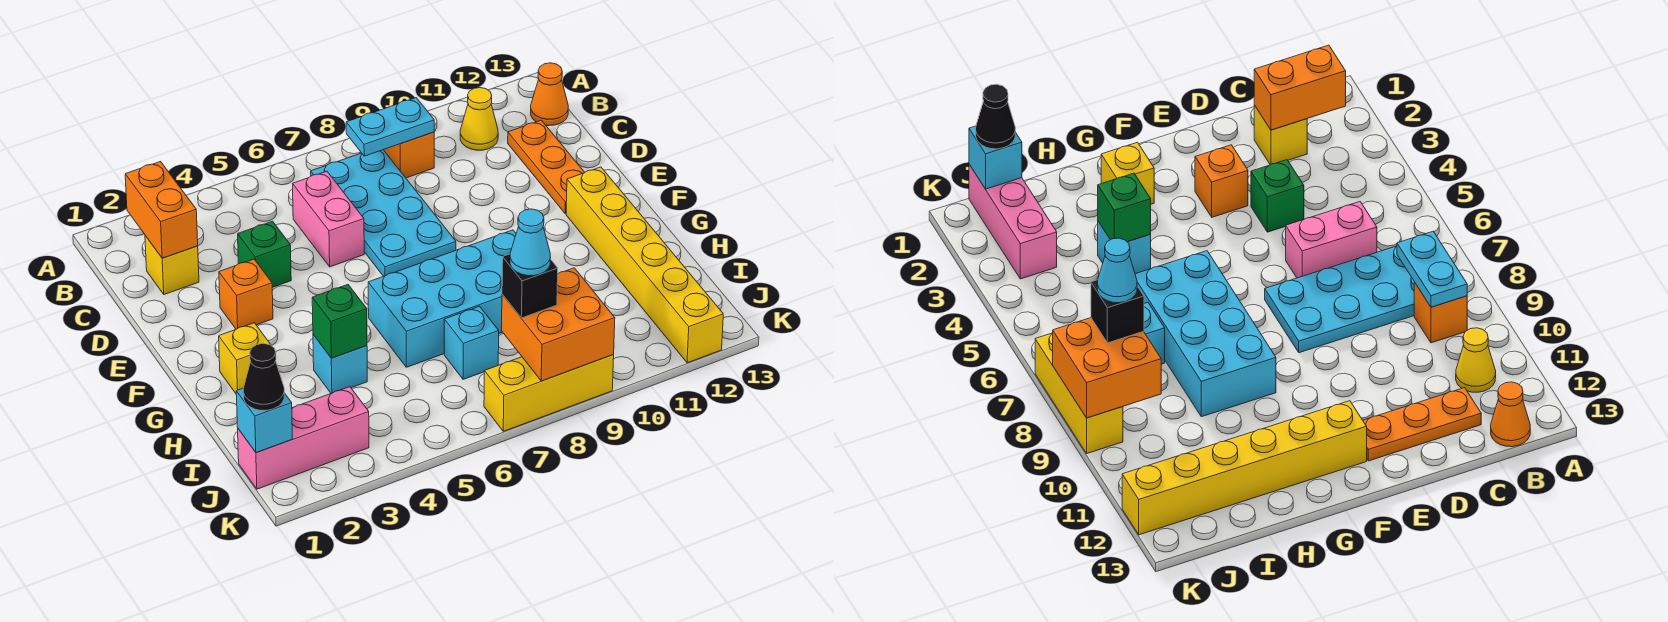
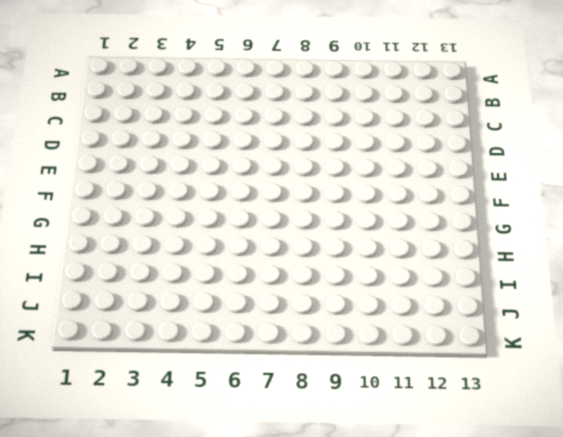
none -> cyan 2x4 plate [311,150,456,276]
none -> orange 1x1 brick [384,132,434,178]
none -> yellow 1x1 cone [460,88,498,150]

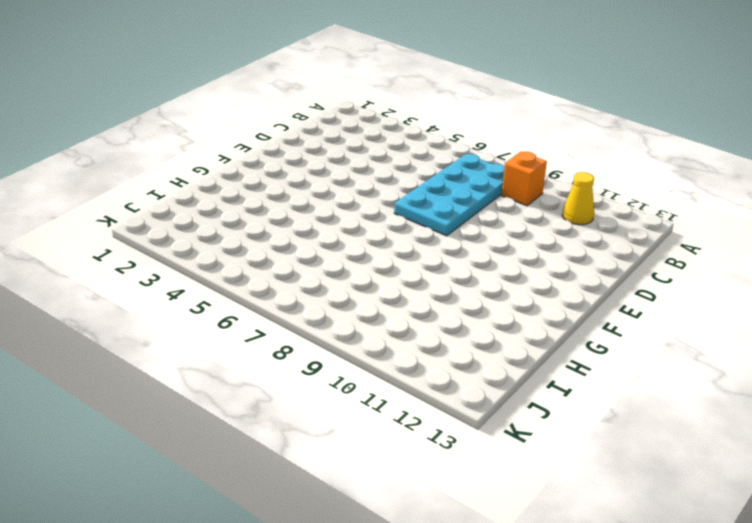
none -> orange 1x1 cone [531,63,568,126]
none -> yellow 1x1 brick [145,236,199,295]
none -> pink 1x2 brick [293,171,364,267]

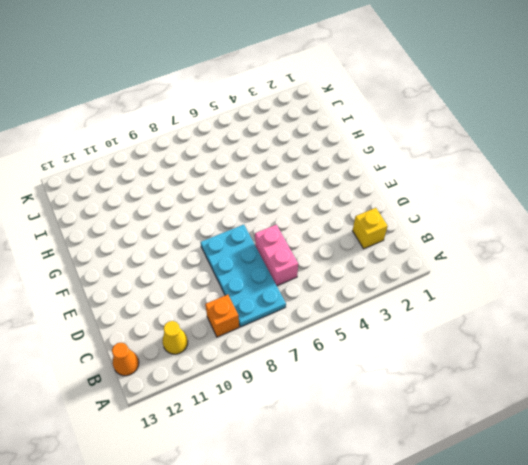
none -> orange 1x3 plate [508,120,585,214]
none -> green 1x1 brick [238,221,291,287]
none -> orange 1x1 brick [219,259,273,329]

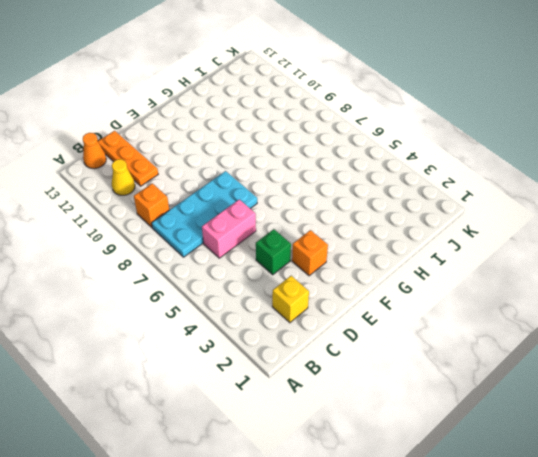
orange 1x3 plate [98,131,158,186] -> orange 1x3 plate turned to [508,120,585,214]
none -> yellow 1x6 brick [566,167,723,363]
none -> yellow 1x1 brick [219,323,271,393]
none -> cyan 2x4 brick [368,230,516,367]

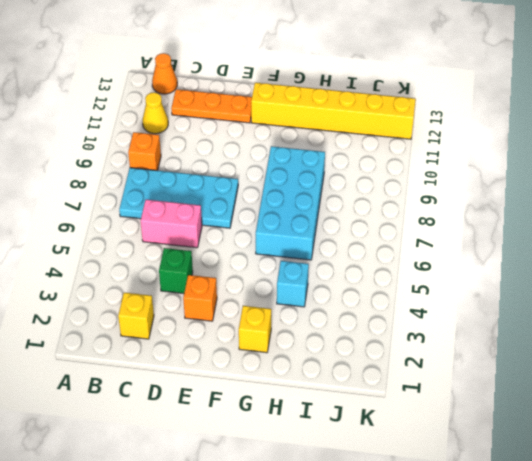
none -> cyan 1x1 brick [444,306,499,379]
none -> pink 1x3 brick [238,387,369,489]
none -> yellow 1x3 brick [484,355,614,431]

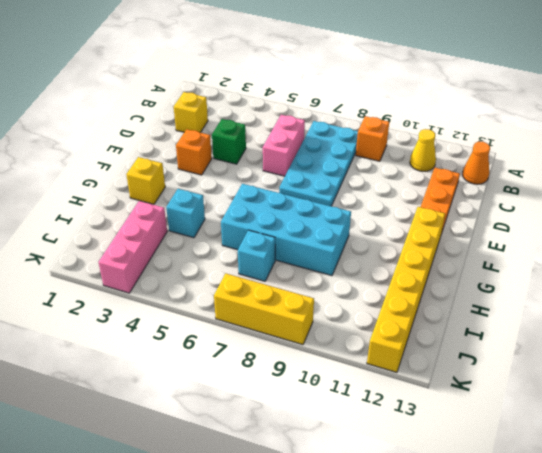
pink 1x3 brick [99,201,167,293] -> pink 1x3 brick turned to [238,387,369,489]
none -> orange 1x2 brick [125,162,198,258]
none -> cyan 1x2 plate [346,98,434,156]
none -> green 1x1 brick [312,285,367,358]

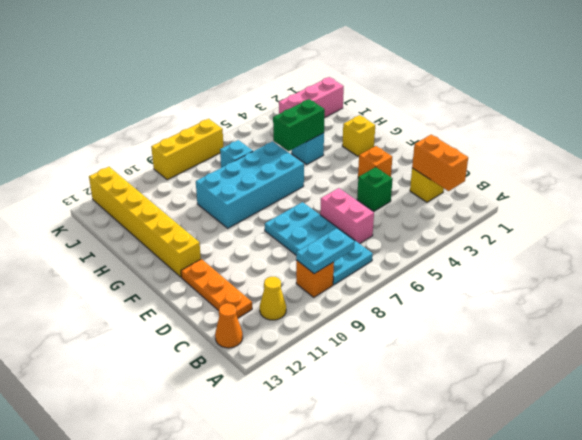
green 1x2 brick [273,99,325,151] -> green 1x1 brick [312,285,367,358]
none -> cyan 1x1 brick [236,388,292,453]
none -> orange 2x2 brick [502,268,615,381]
none -> black 1x1 cone [243,343,284,410]

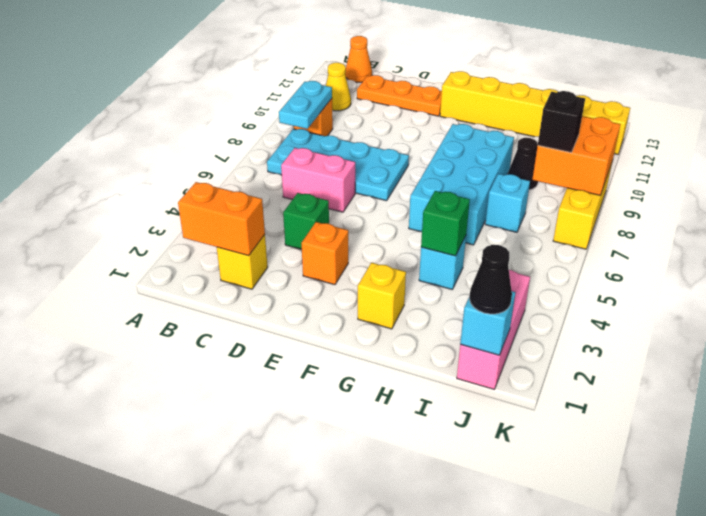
black 1x1 cone [508,138,538,190] -> none
none -> cyan 1x1 cone [510,209,551,276]

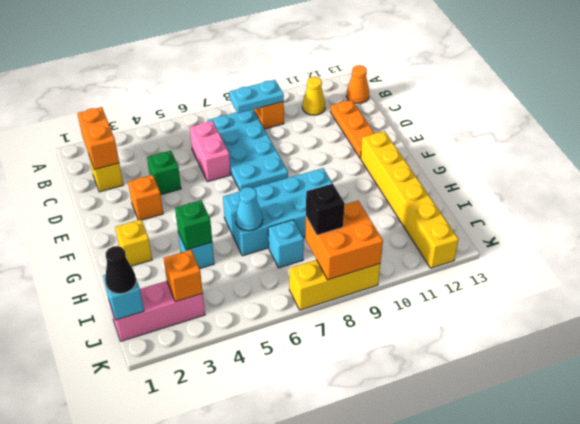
cyan 1x1 cone [235,187,263,231] -> cyan 1x1 cone moved to [510,209,551,276]
orange 1x1 brick [163,250,203,302] -> none

